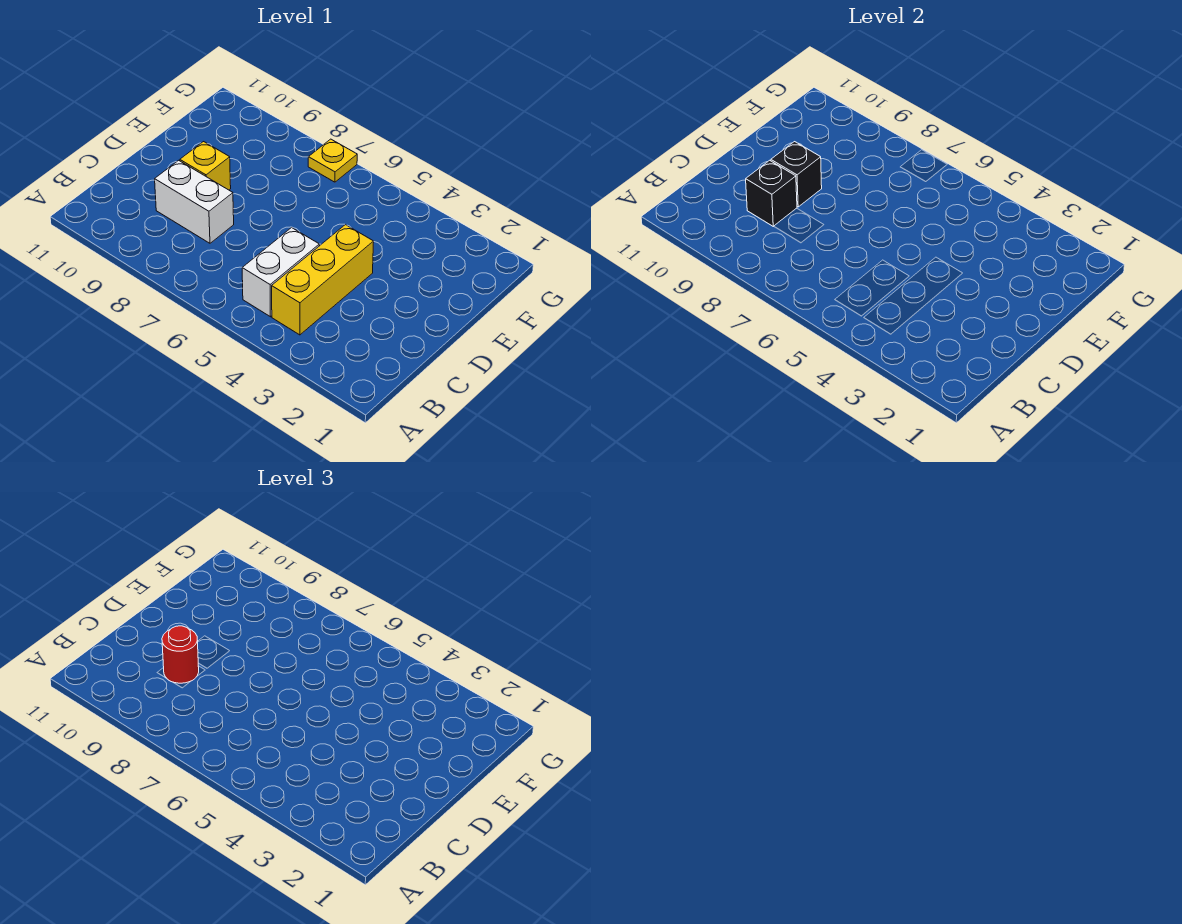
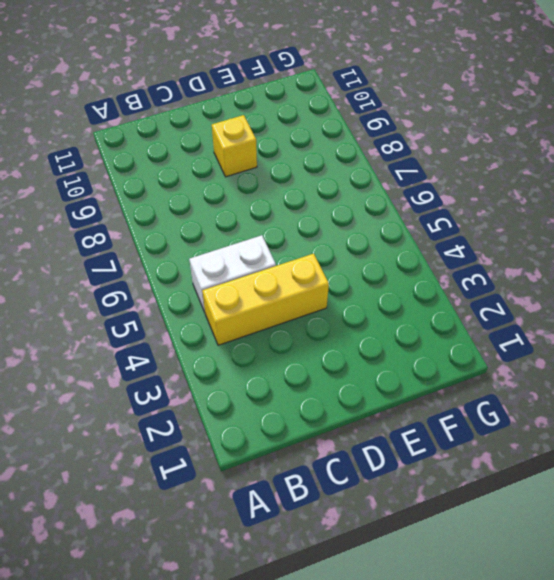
none -> white 1x2 brick [155,160,234,243]
none -> yellow 1x1 plate [308,139,357,182]

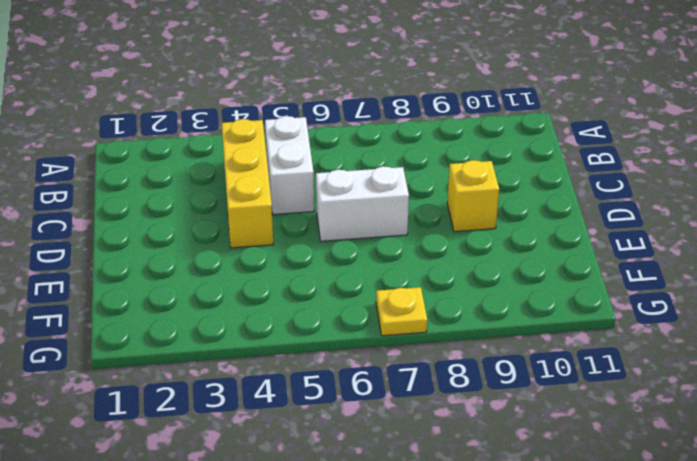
white 1x2 brick [316,166,409,241] -> white 1x2 brick moved to [155,160,234,243]
none -> black 1x1 brick [746,160,797,226]
none -> black 1x1 brick [771,142,822,207]

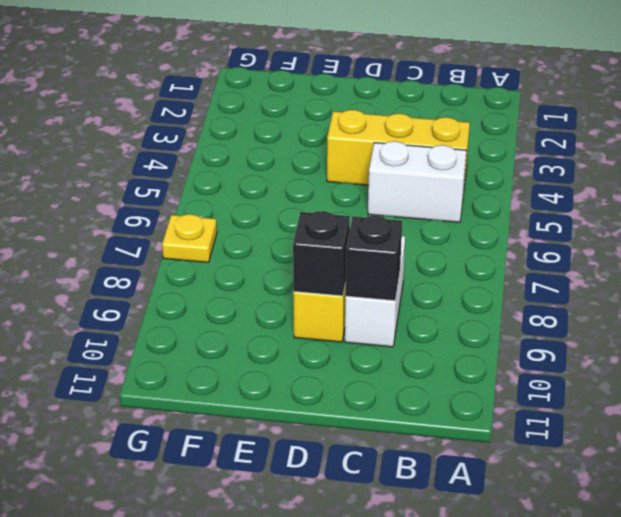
none -> red 1x1 round brick [162,626,199,683]

